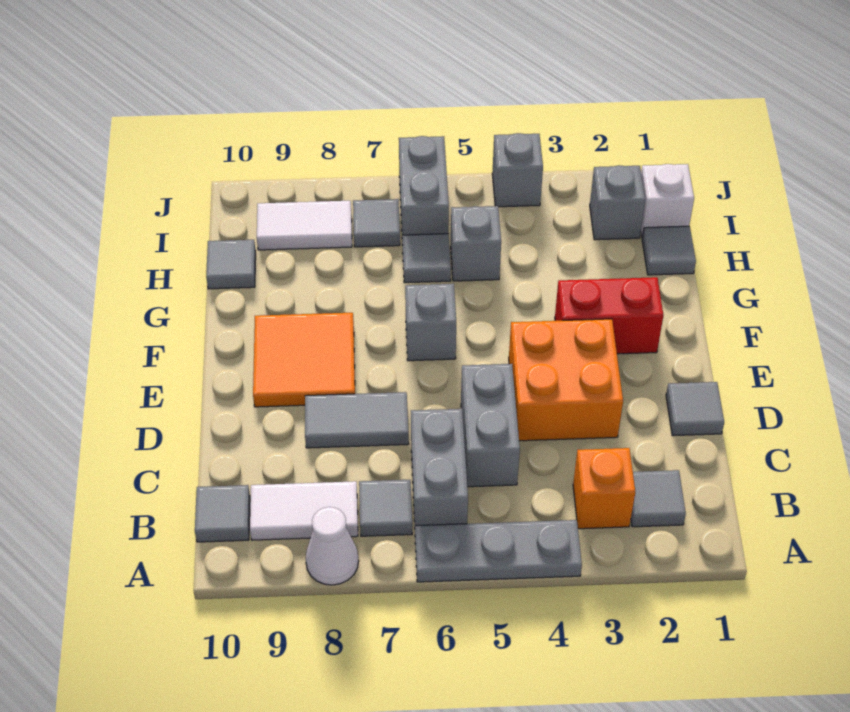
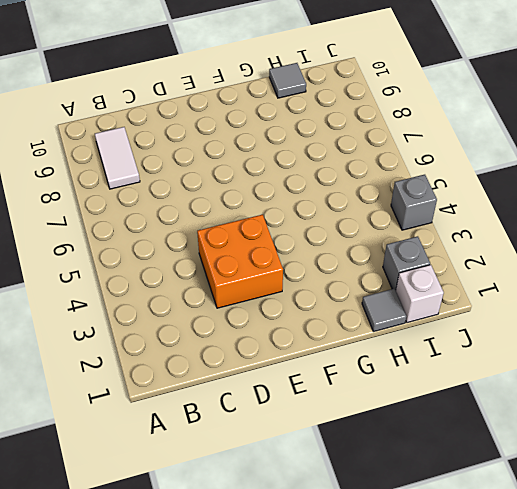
none -> grey 1x3 plate [415,520,582,582]
none -> white 1x1 cone [306,507,359,585]
none -> grey 1x1 tile [631,470,686,527]

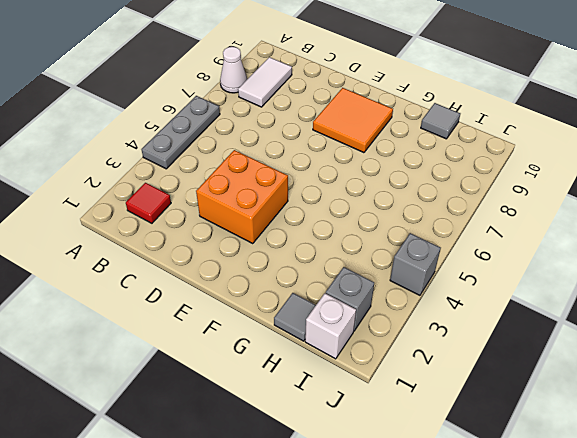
red 1x1 tile [126,183,171,223] -> grey 1x1 tile [631,470,686,527]
none -> orange 1x1 brick [573,448,635,529]
none -> grey 1x2 brick [411,409,468,526]
none -> grey 1x1 tile [359,480,412,536]

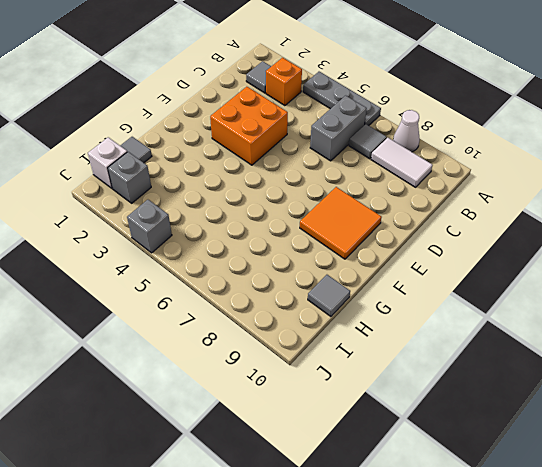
none -> grey 1x1 tile [195,485,250,542]
none -> grey 1x2 brick [461,364,520,487]
none -> grey 1x1 tile [666,382,724,436]

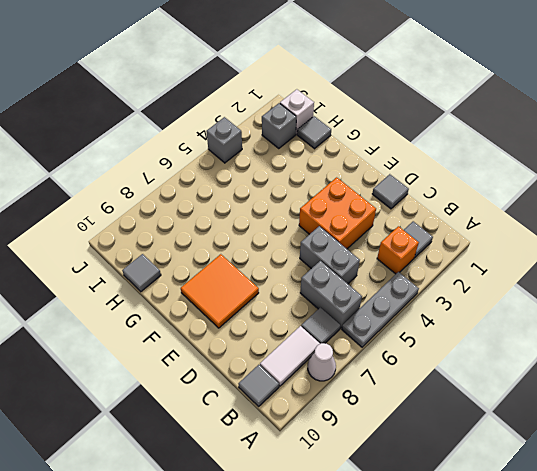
none -> grey 1x2 tile [305,392,409,448]
none -> red 1x2 brick [555,277,663,354]
none -> grey 1x1 brick [405,284,456,361]

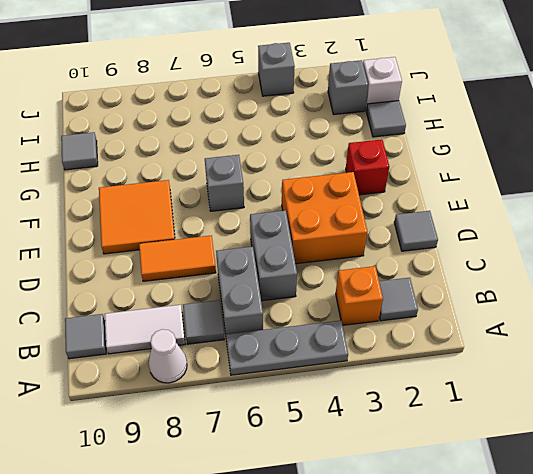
orange 1x2 tile [139,236,216,281] -> grey 1x2 tile [305,392,409,448]
red 1x1 brick [346,139,389,195] -> red 1x2 brick [555,277,663,354]
none -> grey 1x1 brick [451,206,501,281]
none -> grey 1x1 tile [402,234,451,283]
none -> grey 1x2 brick [399,136,449,235]

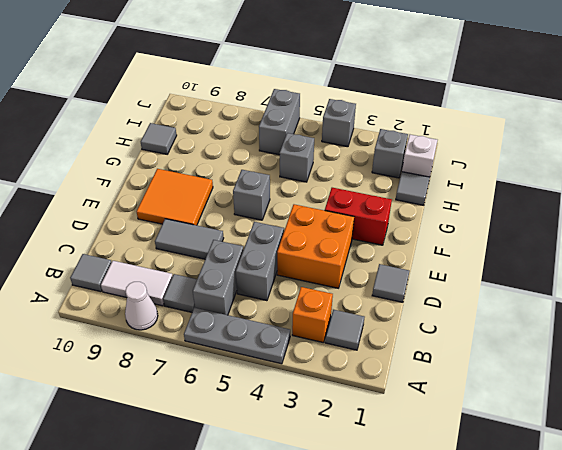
none -> grey 1x1 tile [402,234,451,283]
none -> grey 1x1 tile [353,199,400,247]
none -> white 1x2 tile [257,201,352,250]

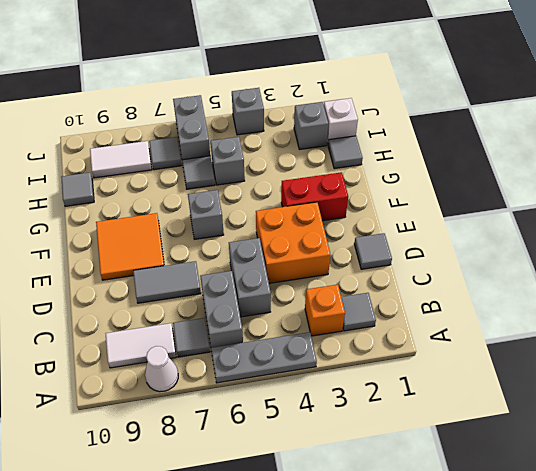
none -> grey 1x1 tile [195,485,250,542]

